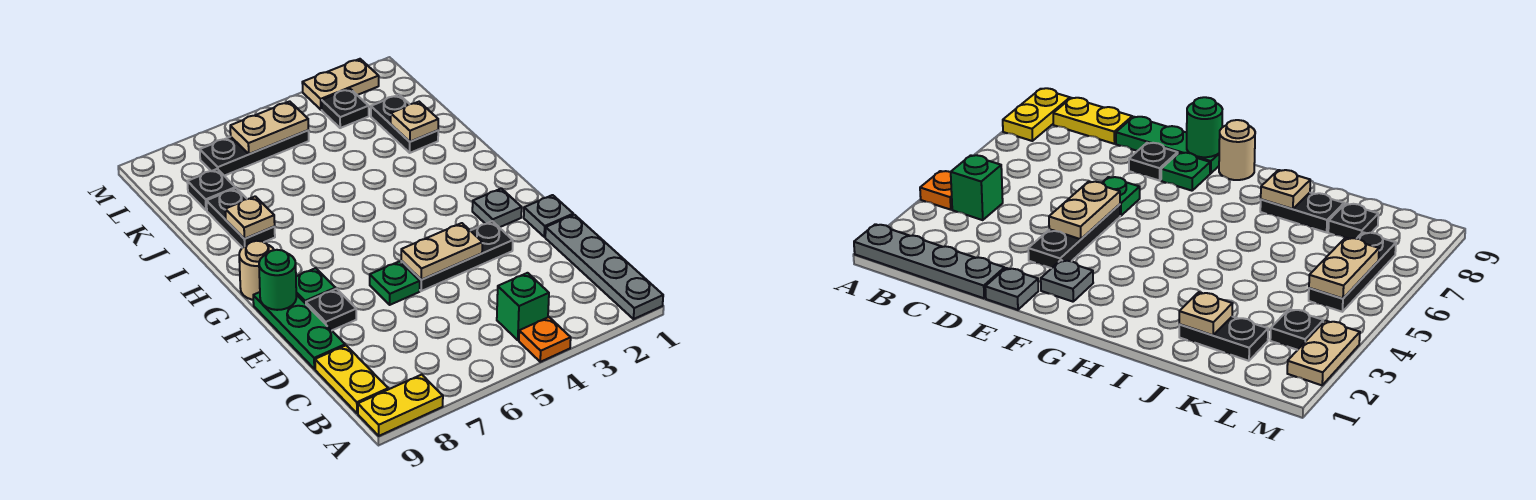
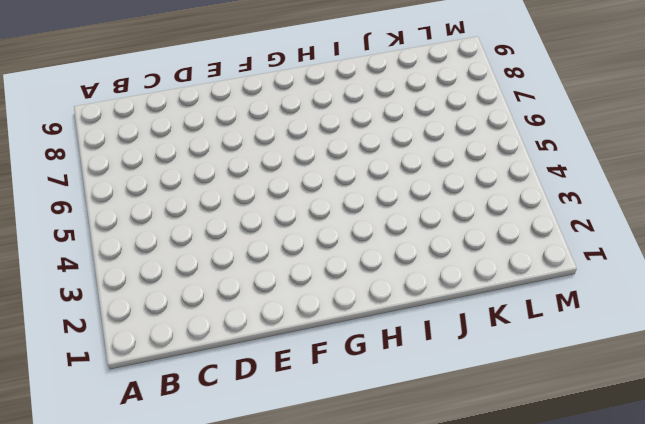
none -> grey 1x4 plate [545,215,663,319]
none -> orange 1x1 plate [519,317,571,362]
none -> yellow 1x2 plate [358,375,443,436]

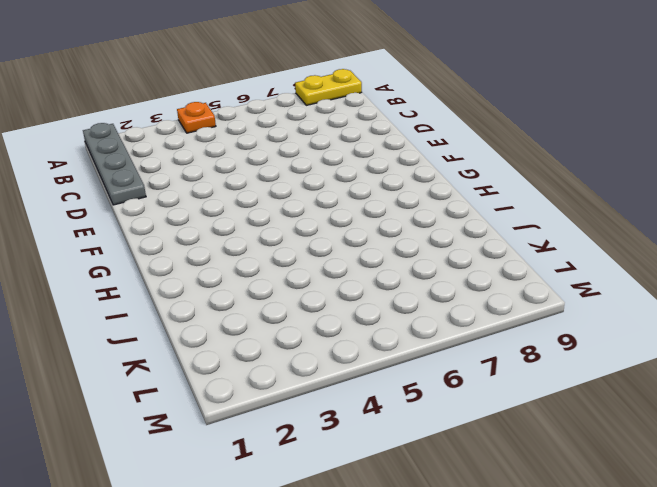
none -> green 1x1 brick [497,273,549,340]
none -> yellow 1x2 plate [315,346,388,413]
none -> green 1x3 plate [253,292,345,369]

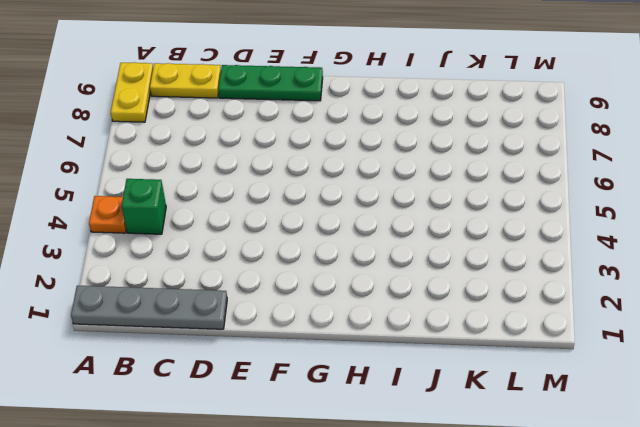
none -> grey 1x1 plate [524,195,573,237]
none -> black 1x3 plate [401,221,513,291]
none -> green 1x1 plate [370,261,420,305]

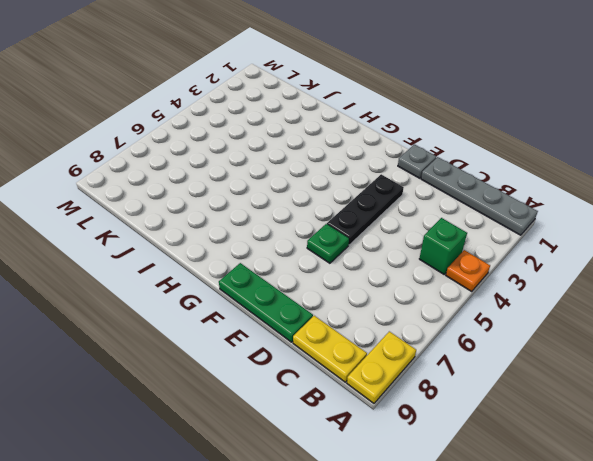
none -> black 1x1 plate [306,289,356,330]
none -> grey 1x1 plate [472,188,522,227]
none -> green 1x1 plate [296,268,335,304]

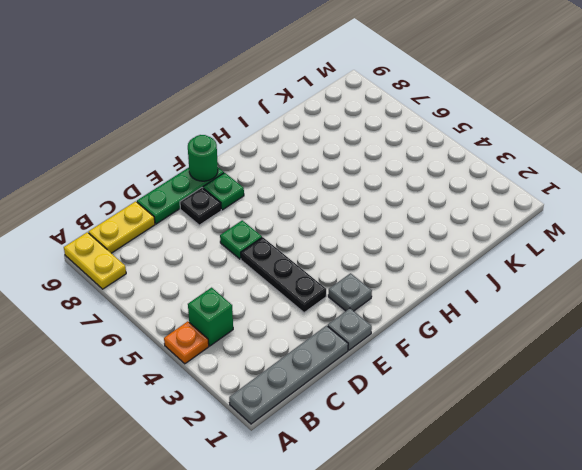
none -> tan 1x1 round brick [239,241,274,300]
none -> black 1x2 plate [207,188,275,248]
none -> black 1x2 plate [371,95,438,153]

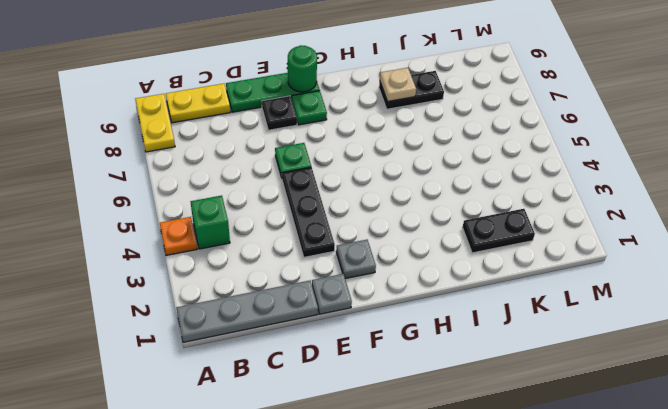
none -> tan 1x1 round brick [239,241,274,300]
none -> black 1x1 plate [187,169,235,210]
none -> black 1x1 plate [322,89,369,128]

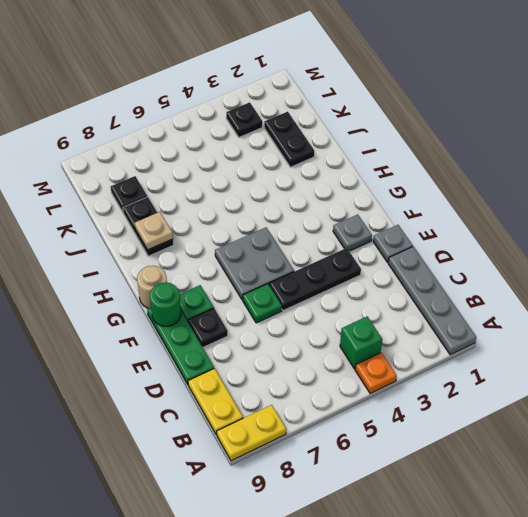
grey 2x2 plate [215,227,294,300] -> none
none -> black 1x3 plate [200,130,309,176]
none -> tan 1x2 plate [302,59,379,110]
none -> tan 1x2 plate [401,223,482,280]

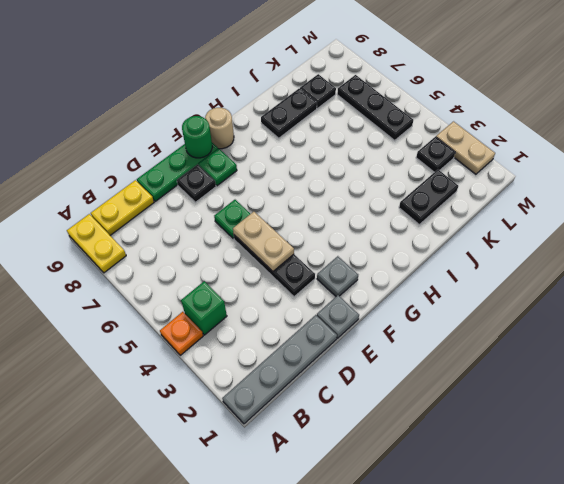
none -> tan 1x1 plate [225,196,275,239]
none -> tan 1x1 plate [391,102,438,142]
none -> tan 1x2 plate [230,101,308,154]

